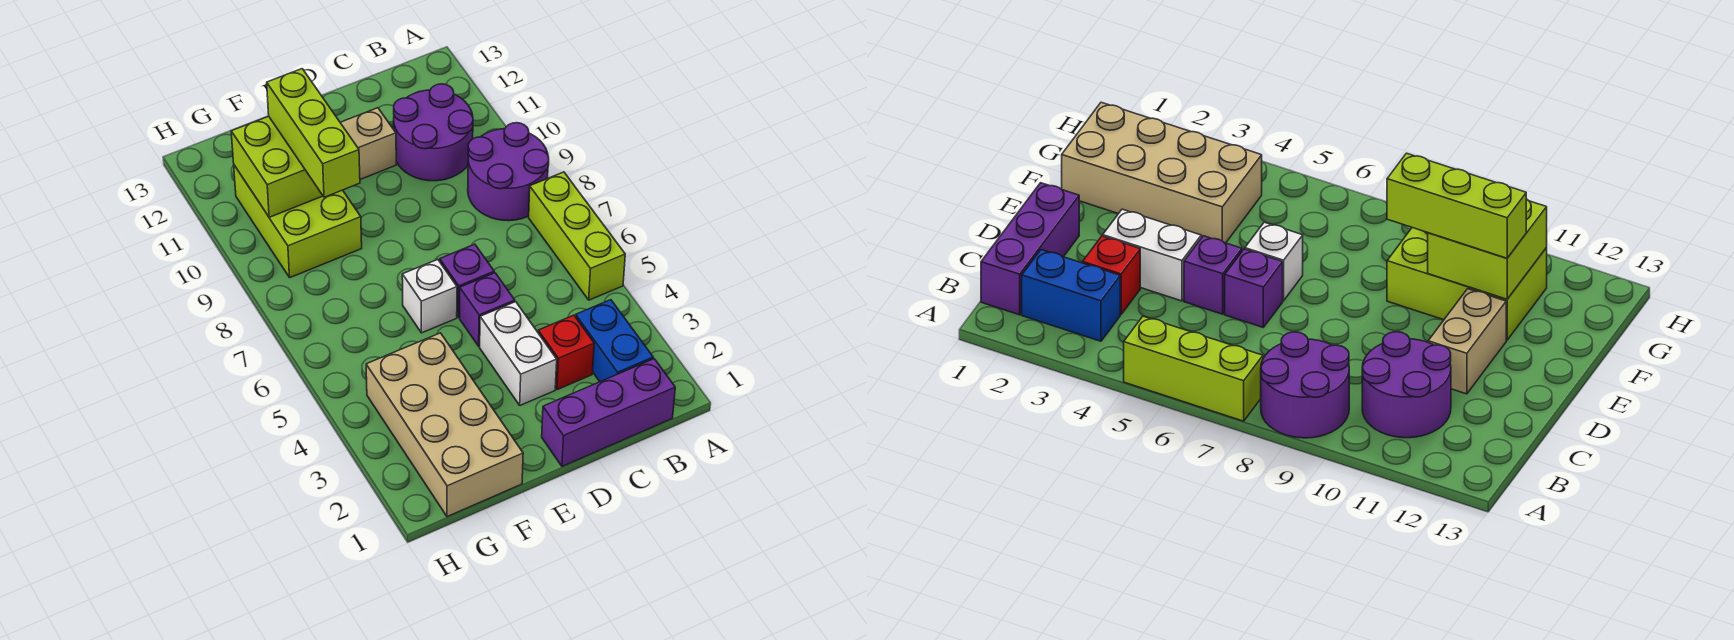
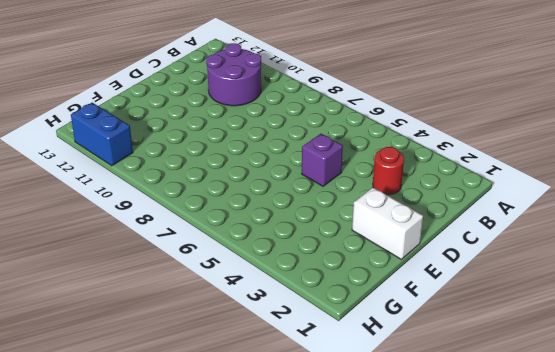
red 1x1 round brick [373,147,404,195] -> red 1x1 brick [538,315,594,390]
white 1x2 brick [352,188,423,259] -> white 1x2 brick moved to [480,302,557,405]
blue 1x2 brick [71,103,133,166] -> blue 1x2 brick moved to [576,300,653,382]
none -> lime 1x3 brick [529,172,625,300]
none -> purple 2x2 round brick [468,123,549,221]
none -> purple 1x3 brick [542,359,675,466]

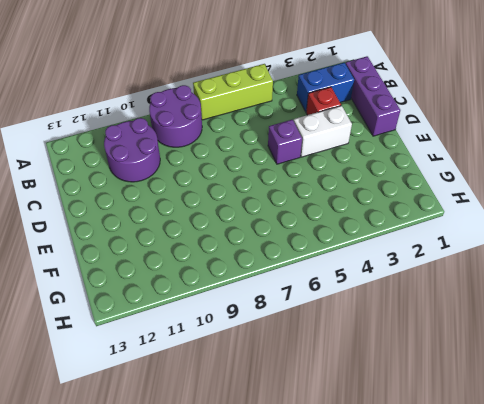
none -> purple 1x1 brick [440,244,494,317]
none -> tan 1x2 brick [340,108,396,179]
none -> white 1x1 brick [402,259,457,333]

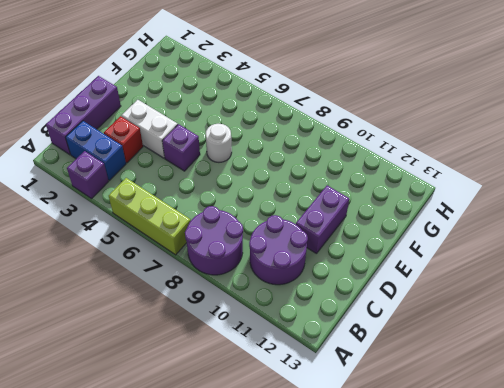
purple 1x1 brick [67,151,109,199] -> purple 1x1 brick moved to [440,244,494,317]
purple 1x2 brick [296,185,349,254] -> tan 1x2 brick [340,108,396,179]
white 1x1 round brick [206,124,232,162] -> white 1x1 brick [402,259,457,333]
none -> tan 2x4 brick [366,333,523,517]
none -> lime 2x3 brick [234,165,362,277]
none -> lime 2x2 brick [231,116,323,217]

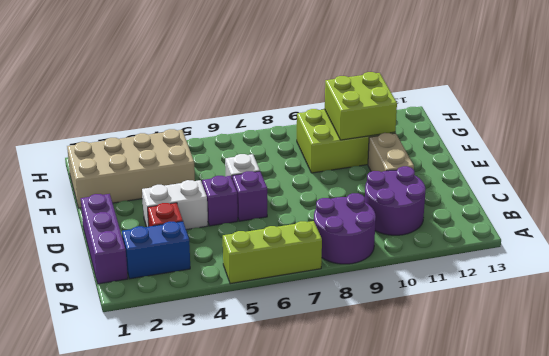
none -> lime 1x3 brick [267,69,360,197]

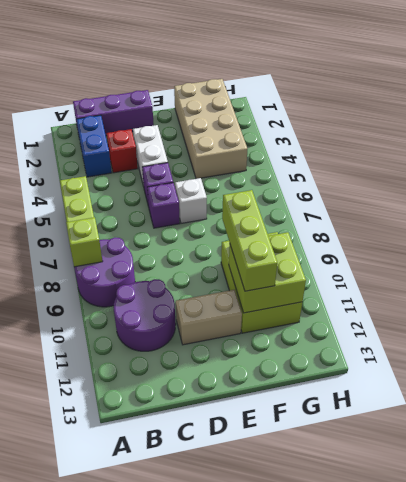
lime 1x1 brick [66,217,103,267] -> none

